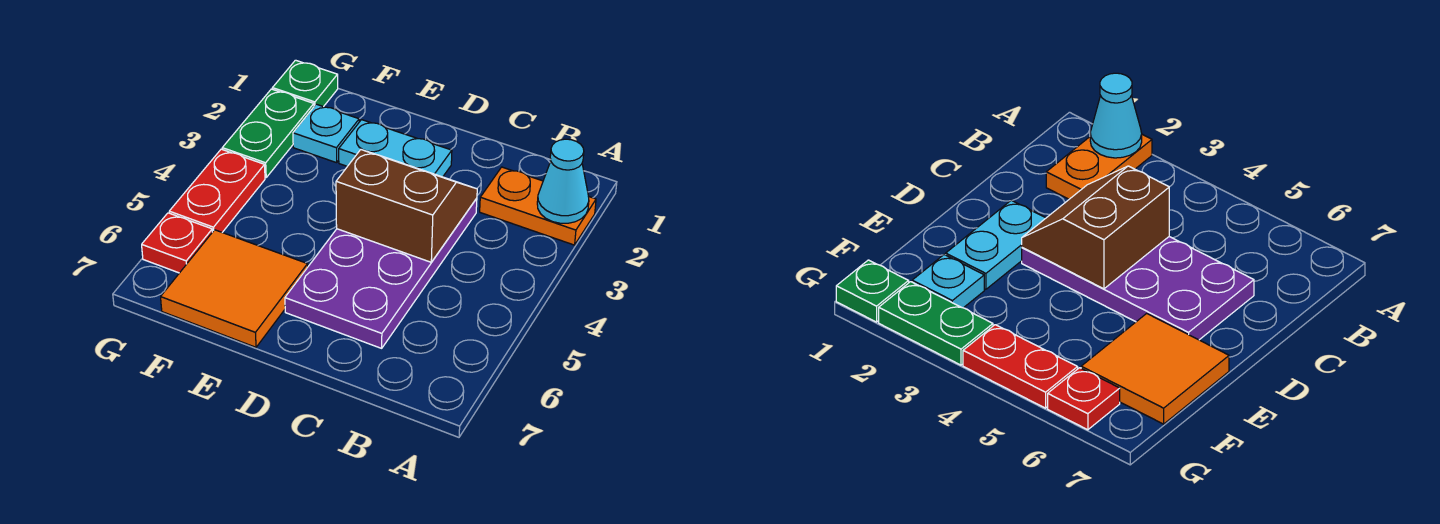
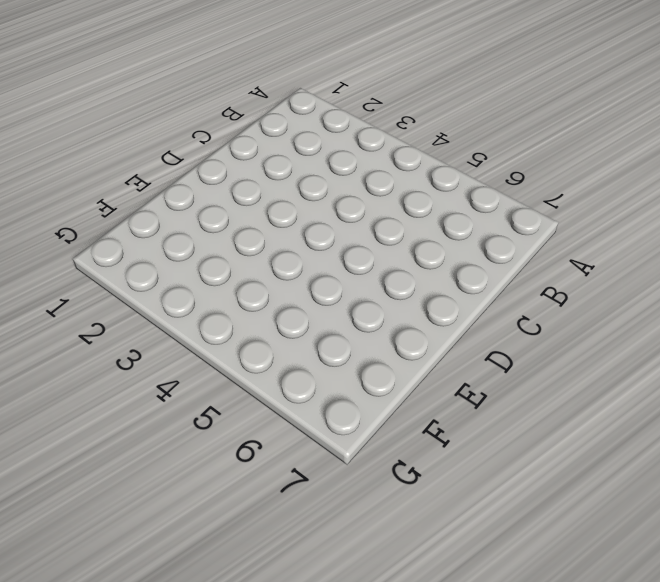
none -> orange 1x2 plate [480,167,596,245]
none -> purple 2x4 plate [285,198,477,348]

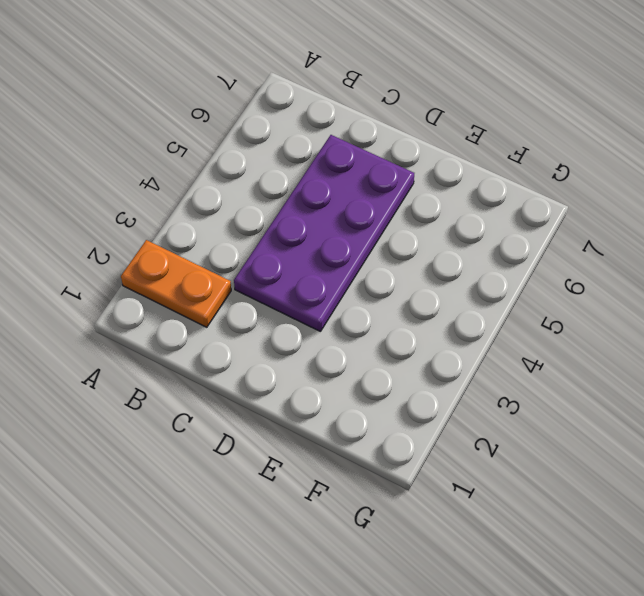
none -> cyan 1x2 plate [339,120,452,177]
none -> orange 2x2 tile [161,230,308,347]

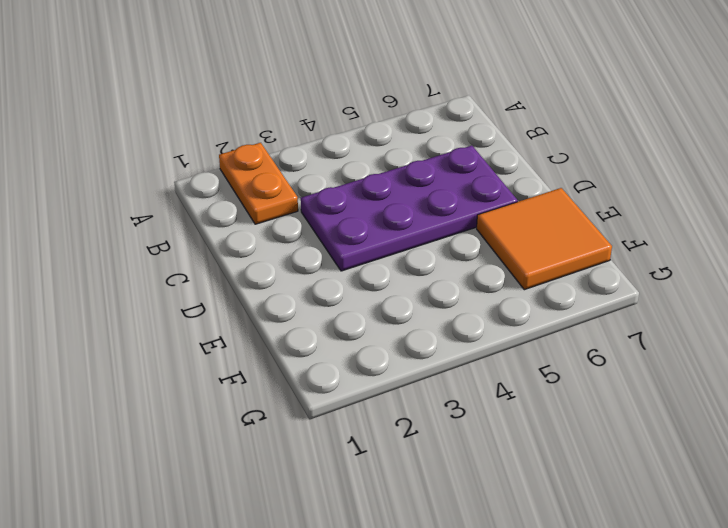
none -> cyan 1x2 plate [339,120,452,177]
none -> cyan 1x1 plate [293,104,359,163]

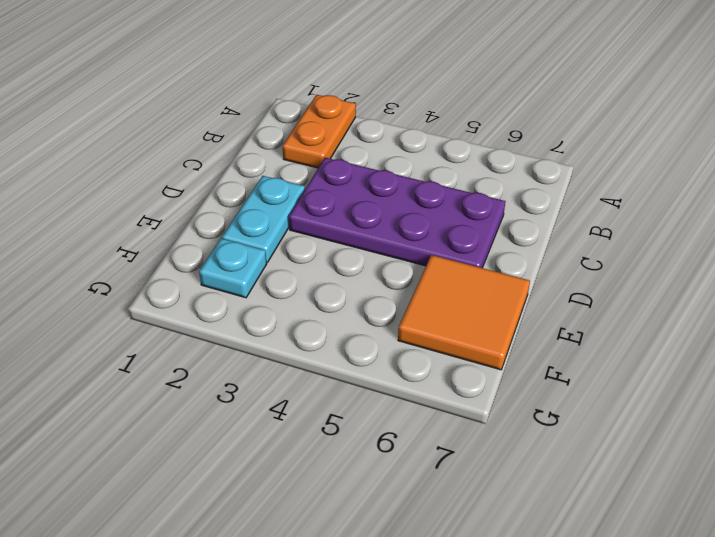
none -> green 1x1 plate [272,60,338,107]
none -> green 1x2 plate [222,89,314,178]

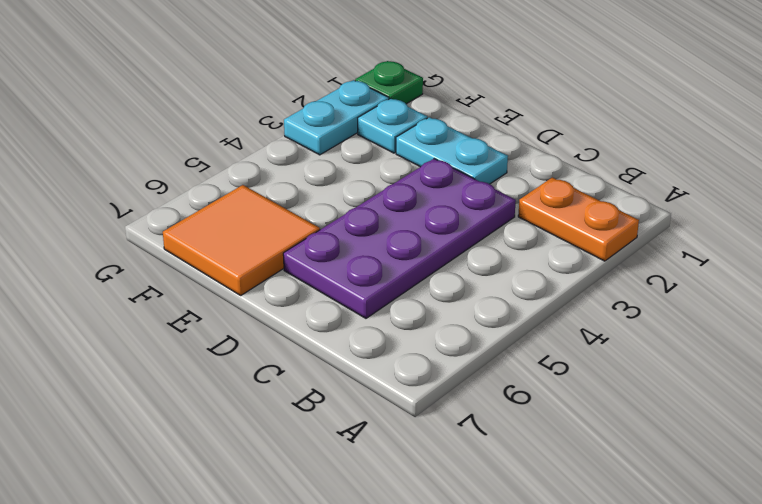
cyan 1x2 plate [284,80,389,155] -> green 1x2 plate [222,89,314,178]
none -> red 1x2 plate [169,149,265,232]
none -> red 1x1 plate [142,213,212,273]

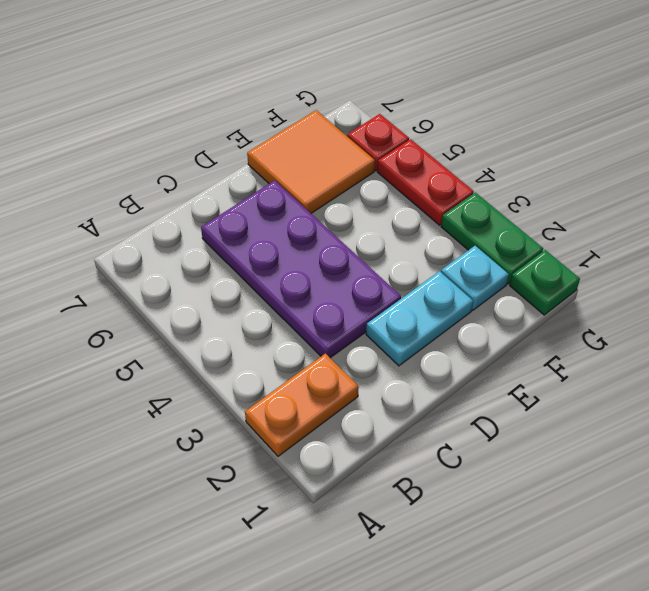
none -> cyan 1x1 cone [537,139,589,223]
none -> brown 2x2 slope [336,150,477,262]

